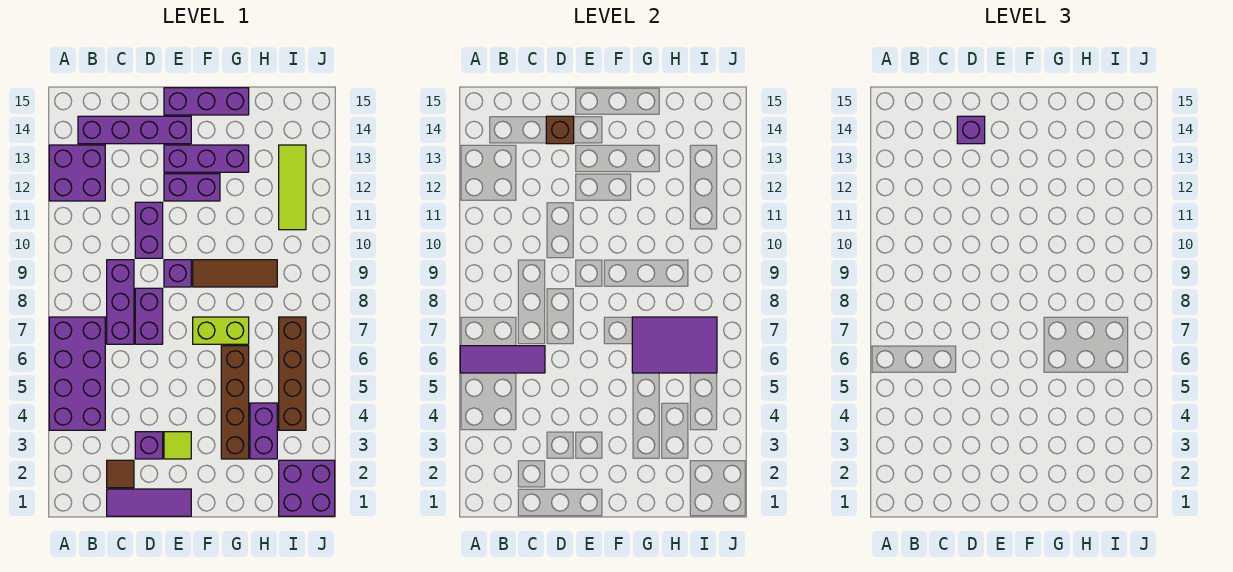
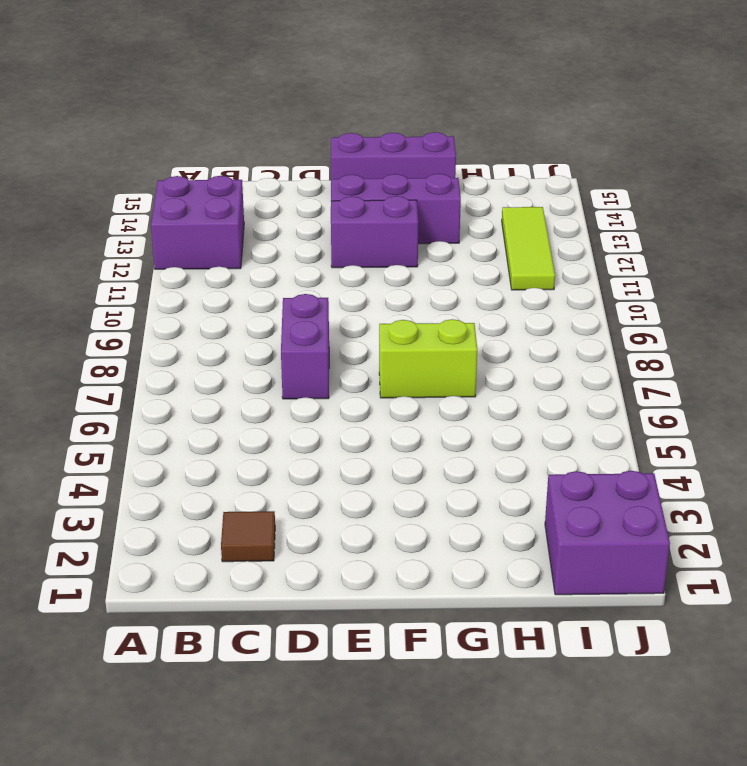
none -> purple 2x4 brick [49,317,105,430]
none -> purple 1x4 brick [78,116,191,144]
none -> purple 1x3 tile [107,489,191,516]

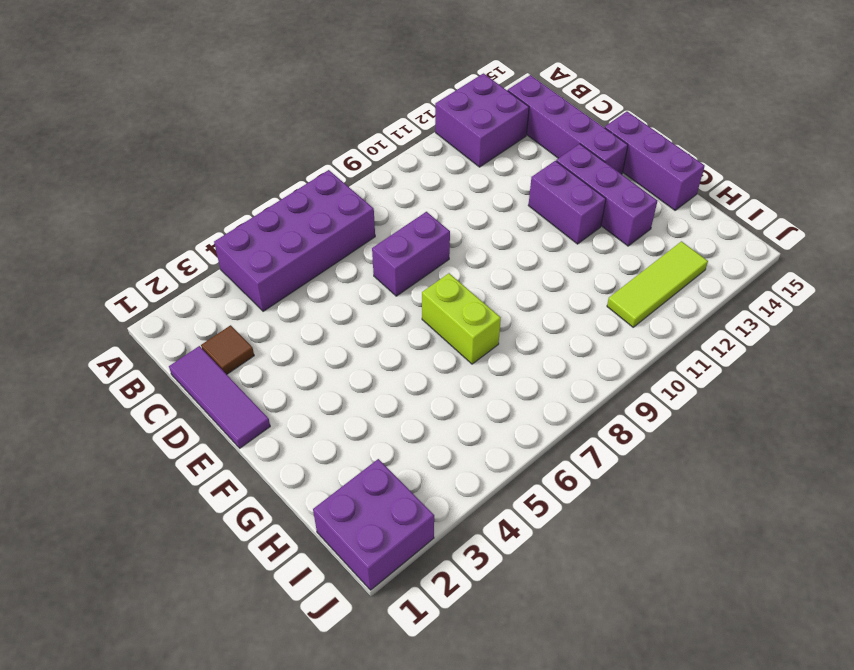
none -> purple 1x3 brick [107,260,134,344]
none -> purple 1x1 brick [135,432,163,459]
none -> purple 1x2 brick [135,202,163,258]

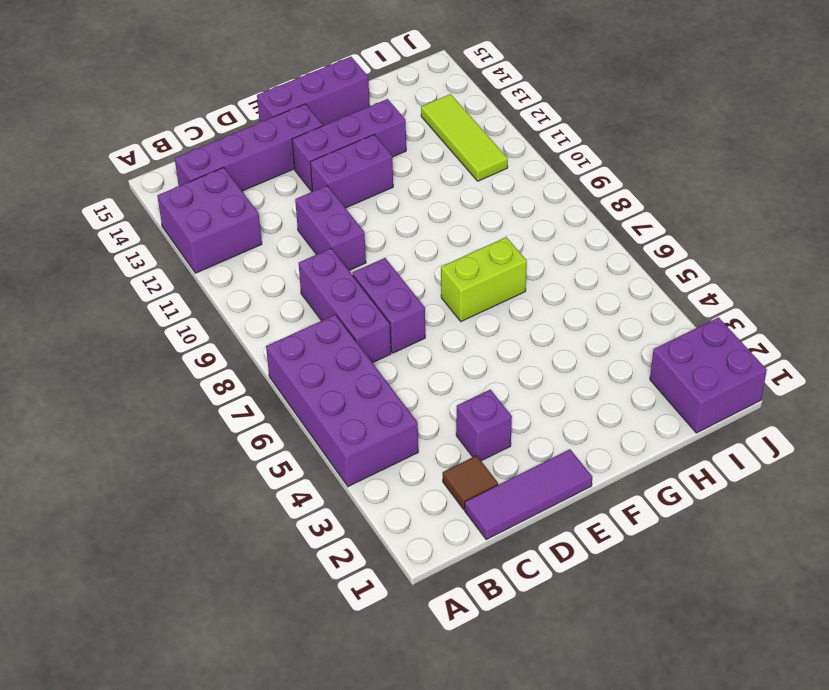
none -> lime 1x1 tile [164,432,191,459]
none -> purple 1x1 brick [164,260,191,287]
none -> brown 1x3 tile [193,260,277,287]

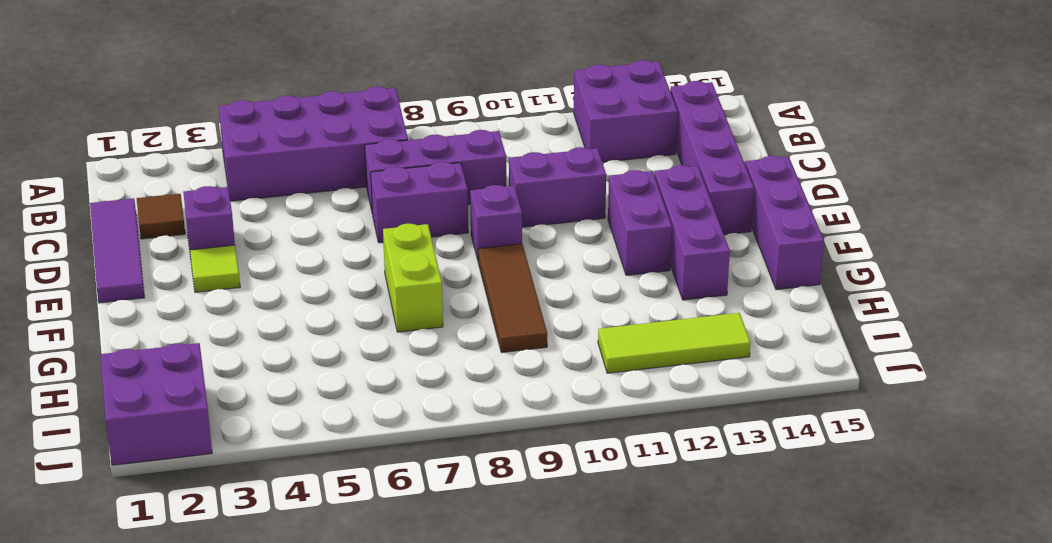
none -> brown 1x4 brick [221,346,249,459]
none -> purple 1x2 brick [250,403,277,459]
none -> brown 1x4 brick [279,317,306,430]

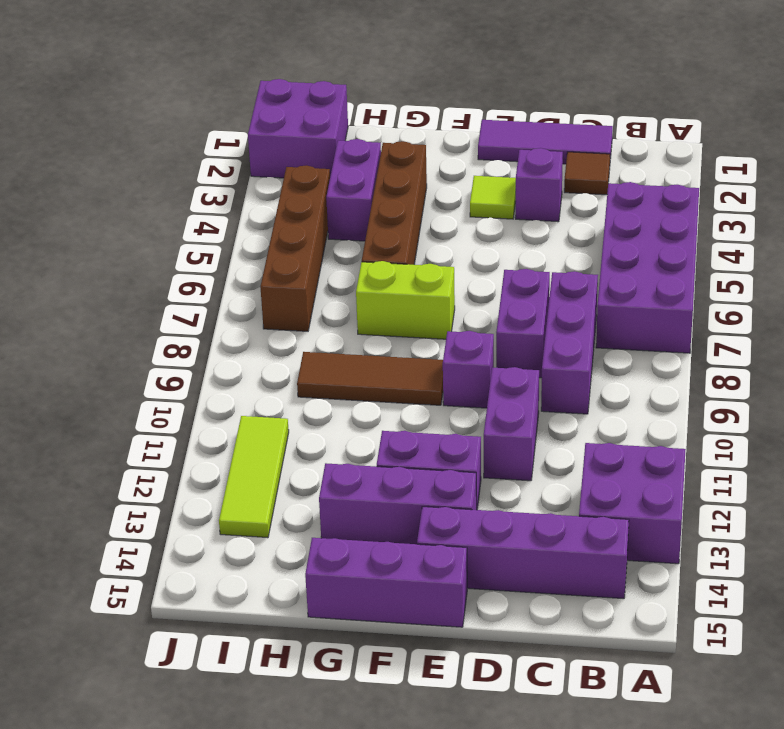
none -> purple 1x3 tile [460,346,545,373]
none -> brown 1x1 brick [546,116,574,144]
none -> purple 2x3 tile [632,317,717,373]

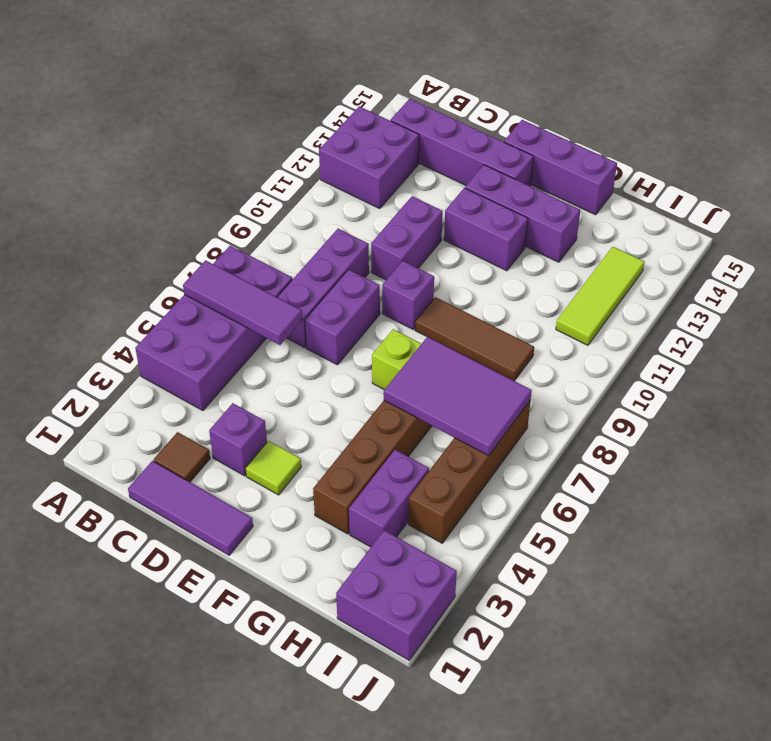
none -> brown 1x1 brick [546,116,574,144]
none -> purple 1x1 brick [957,116,985,144]

